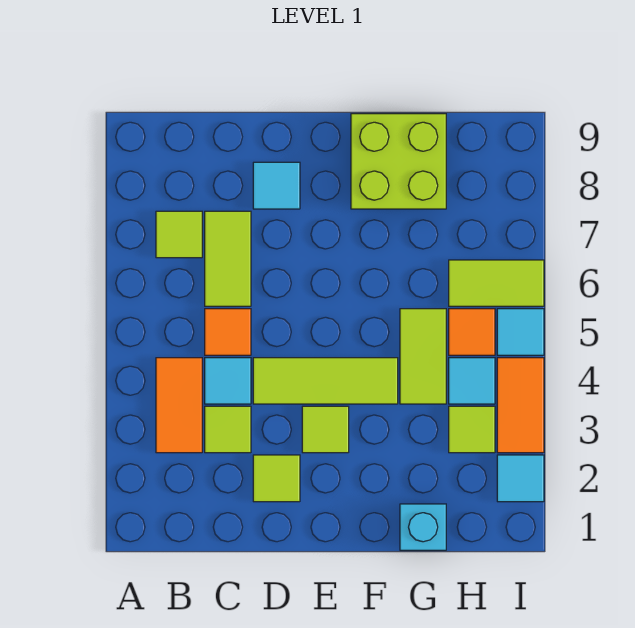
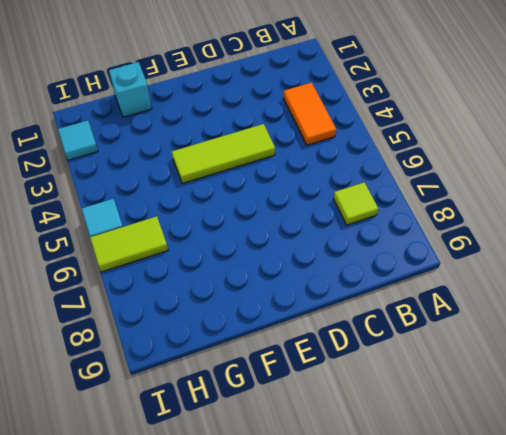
none -> lime 1x1 tile [205,406,251,453]
none -> cyan 1x1 tile [205,358,251,404]
none -> orange 1x1 tile [205,309,251,355]

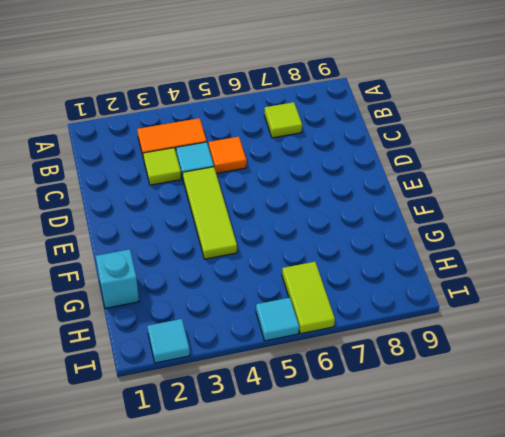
none -> lime 1x2 tile [205,211,251,306]
none -> lime 1x1 tile [253,455,300,502]
none -> cyan 1x1 tile [253,162,300,209]

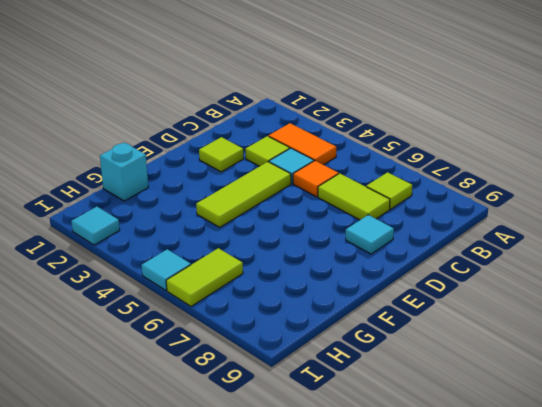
none -> lime 1x1 tile [302,406,349,453]
none -> lime 2x2 brick [351,114,446,209]
none -> lime 1x2 tile [400,309,446,404]

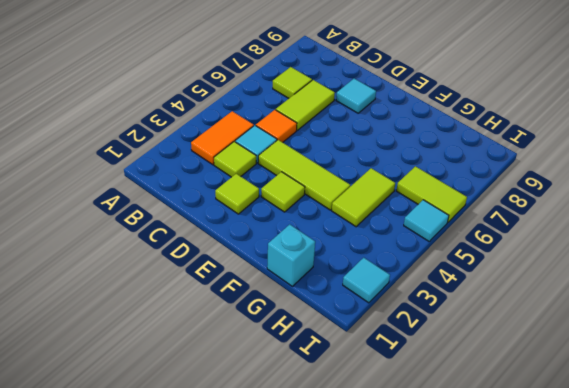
none -> lime 2x2 brick [351,114,446,209]
none -> lime 1x1 tile [449,406,495,453]
none -> cyan 1x1 tile [449,358,495,404]

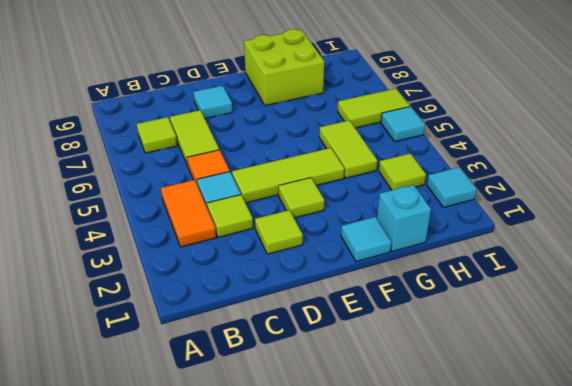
cyan 1x1 tile [341,217,391,262] -> cyan 1x1 tile moved to [449,358,495,404]
none -> orange 1x1 tile [449,309,495,355]
none -> orange 1x2 tile [497,358,544,453]

